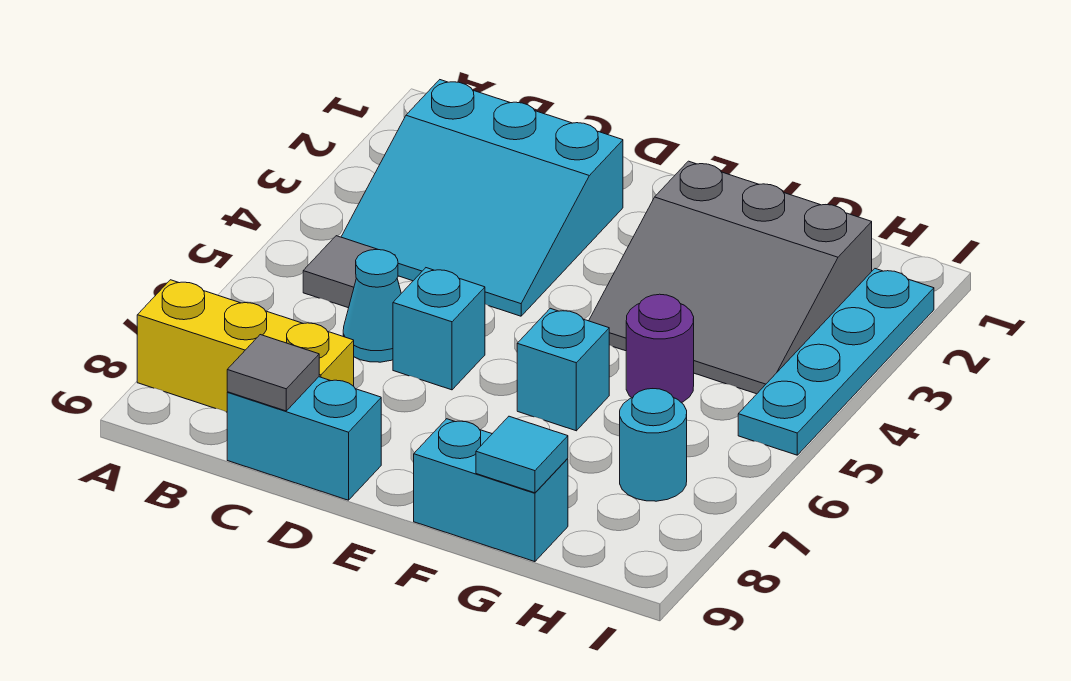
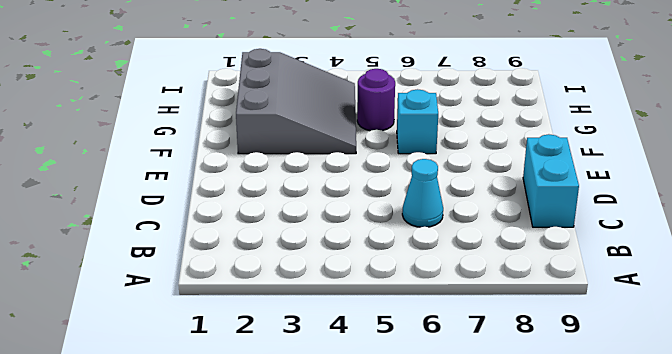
none -> yellow 1x3 brick [137,280,354,412]
none -> cyan 3x3 slope [341,80,623,316]
none -> grey 1x1 tile [303,236,378,308]

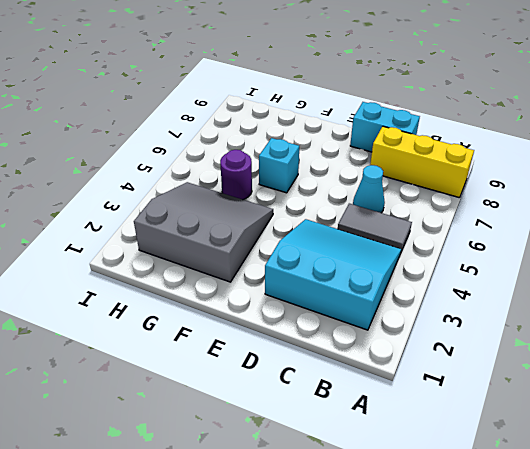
grey 1x2 tile [338,204,412,251] -> grey 1x1 tile [303,236,378,308]
none -> cyan 1x1 brick [393,268,485,390]
none -> cyan 1x2 brick [414,419,568,562]
none -> cyan 1x1 round brick [620,389,687,501]

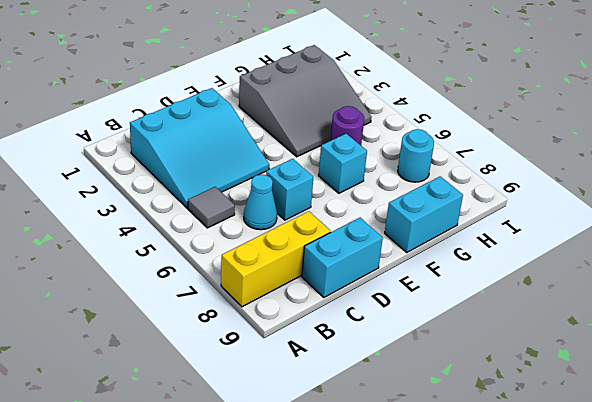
none -> cyan 1x4 plate [738,269,934,455]
none -> grey 1x1 tile [227,335,319,411]
none -> cyan 1x1 tile [476,416,568,493]

